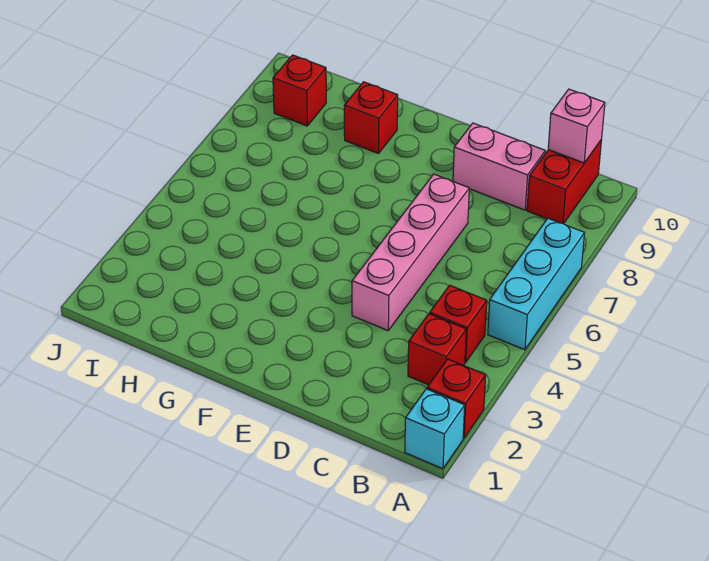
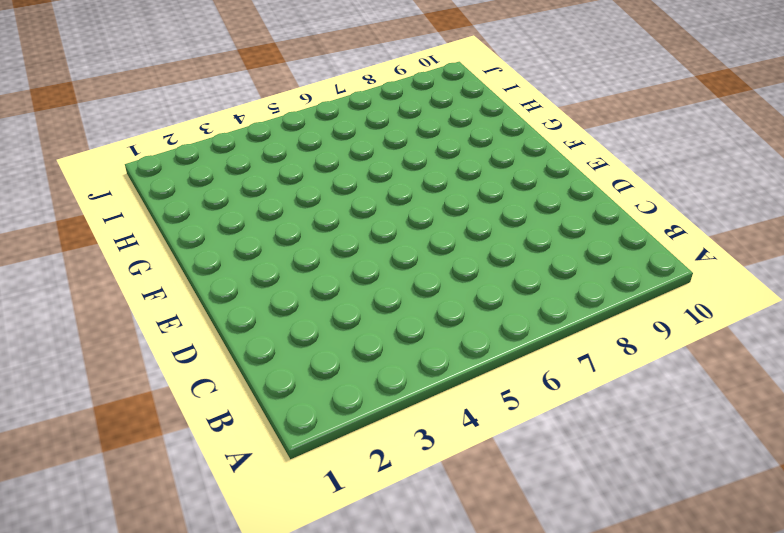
none -> cyan 1x1 brick [405,389,465,469]
none -> red 1x1 brick [427,359,486,438]

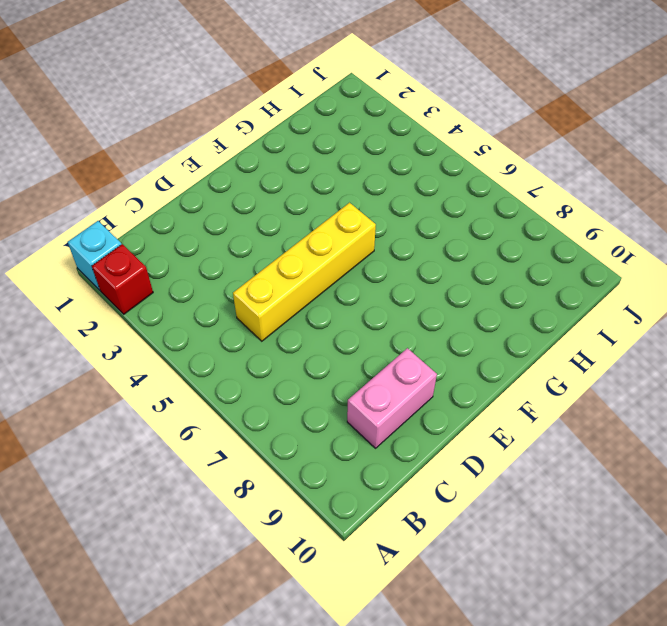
yellow 1x4 brick [233,203,376,341] -> pink 1x4 brick [352,174,469,330]
none -> cyan 1x3 brick [488,218,585,350]
none -> red 1x1 brick [408,314,466,385]

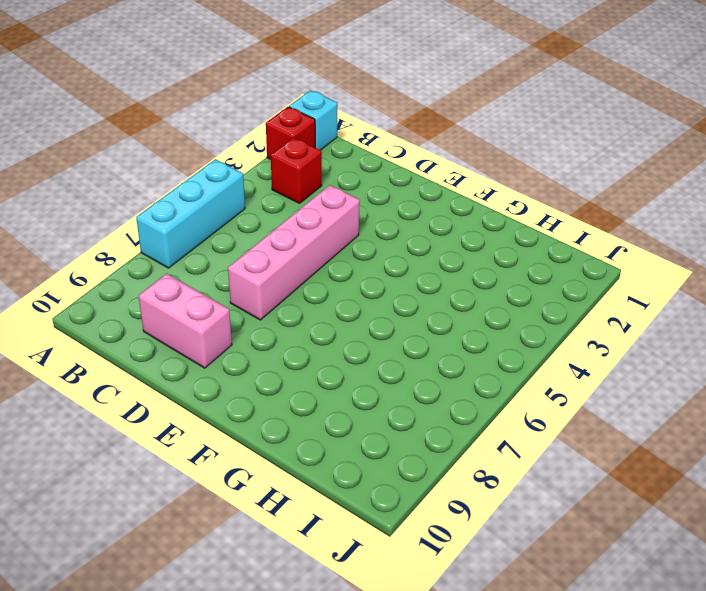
none -> red 1x1 brick [430,285,487,362]
none -> red 1x2 brick [527,139,602,224]

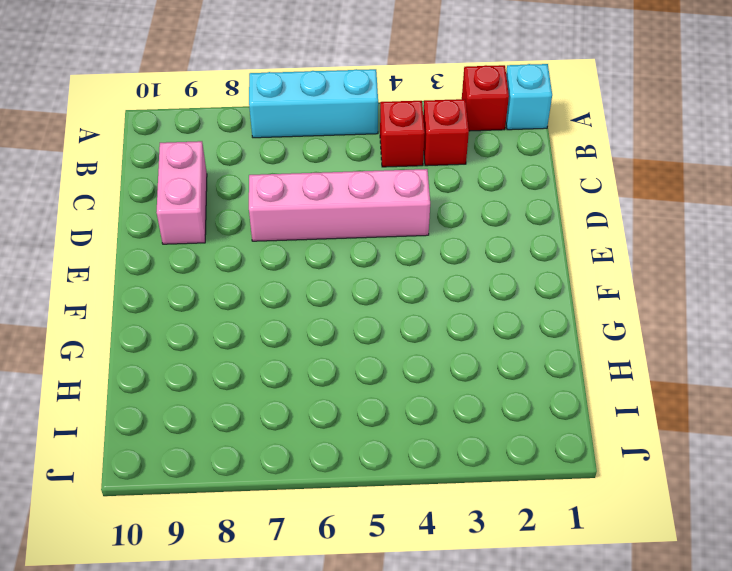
none -> red 1x2 brick [527,139,602,224]
none -> red 1x1 brick [344,82,398,154]

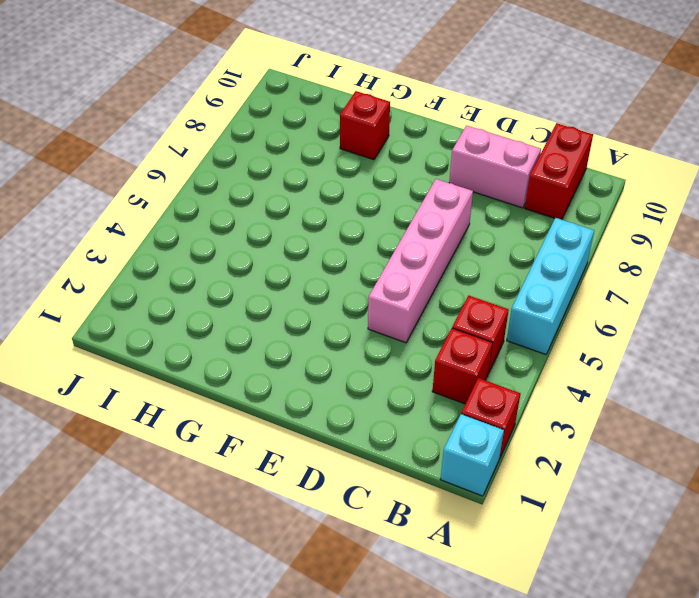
none -> red 1x1 brick [273,55,326,126]
none -> pink 1x1 brick [548,89,605,163]

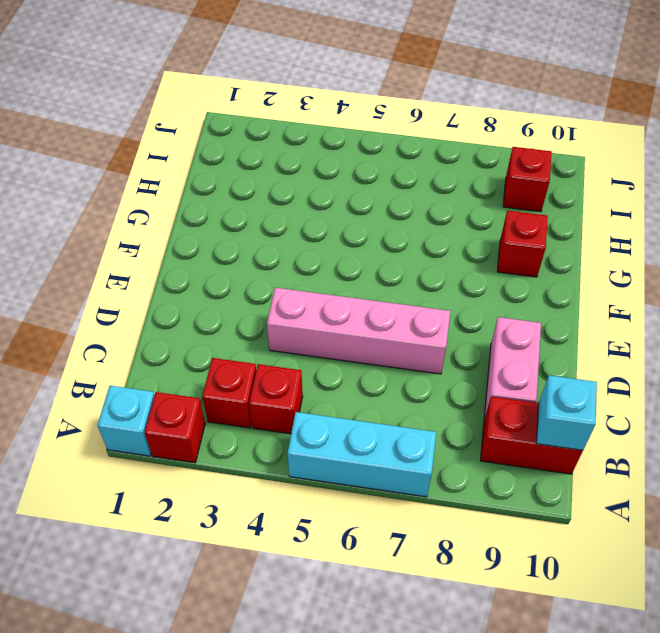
cyan 1x1 brick [536,375,597,450] -> pink 1x1 brick [548,89,605,163]

